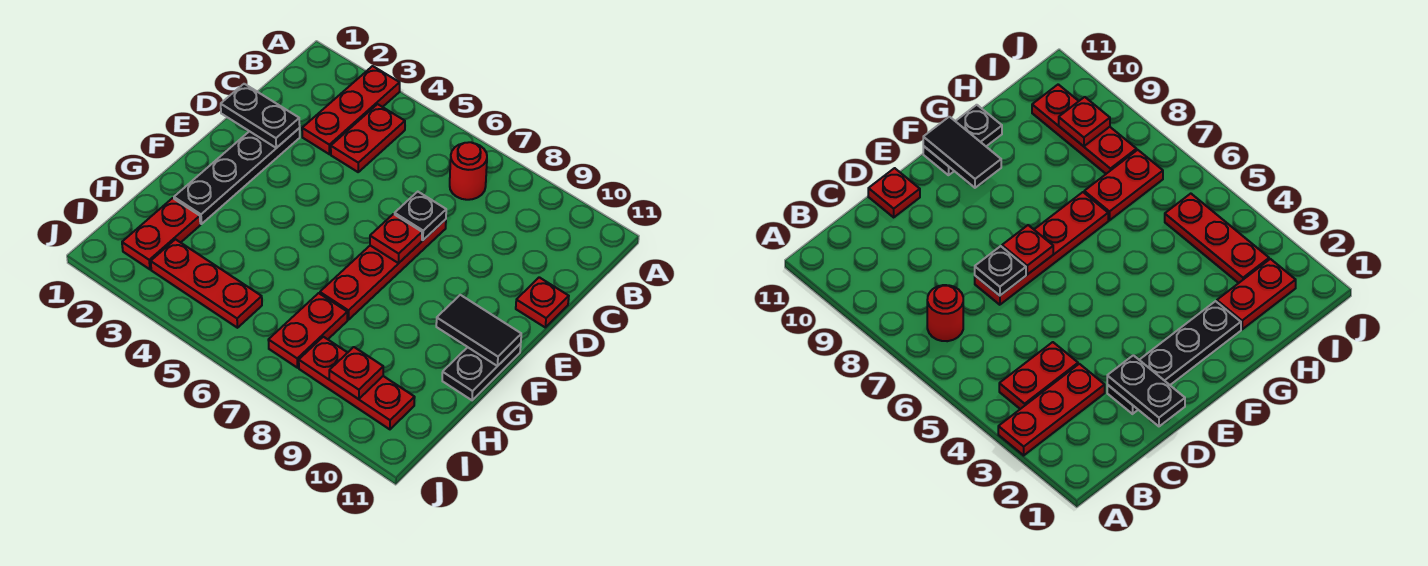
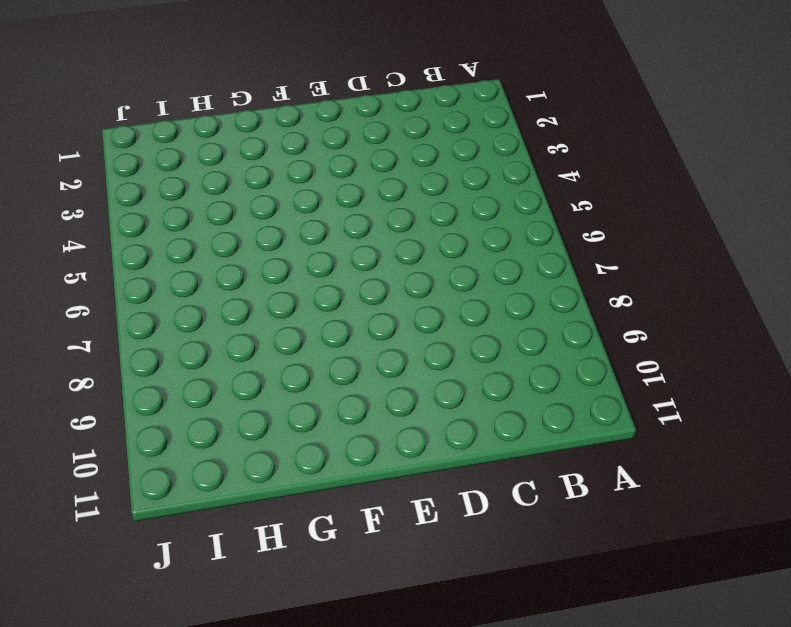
none -> red 1x3 plate [302,66,400,154]
none -> red 1x2 plate [331,104,405,172]
none -> red 1x1 round brick [450,142,487,200]

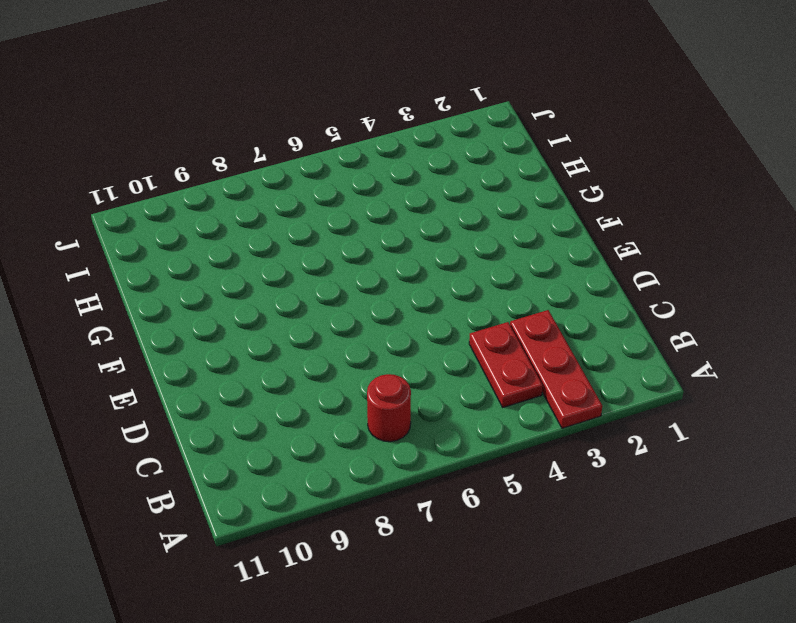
none -> black 1x4 plate [174,128,300,224]
none -> red 1x4 plate [320,219,446,320]
none -> red 1x1 plate [516,277,569,327]

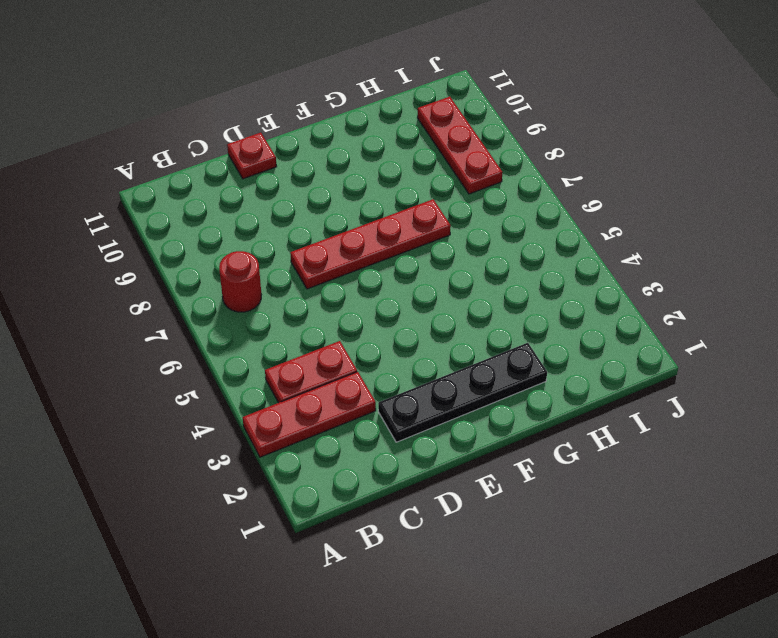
none -> black 1x2 plate [442,344,521,400]
none -> red 1x2 plate [122,198,200,269]
none -> red 1x2 plate [268,293,347,368]

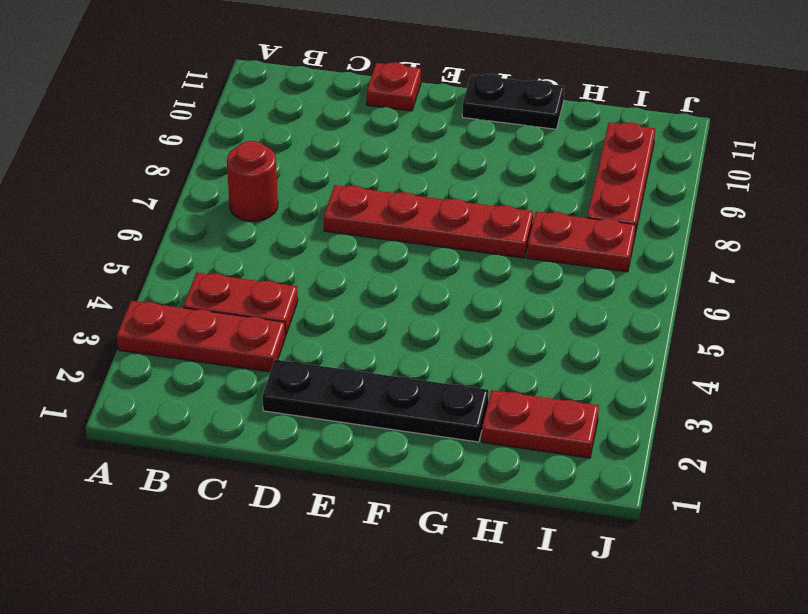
none -> red 1x3 plate [151,239,262,328]
none -> black 1x2 plate [221,84,300,148]
none -> black 1x1 plate [395,192,446,240]

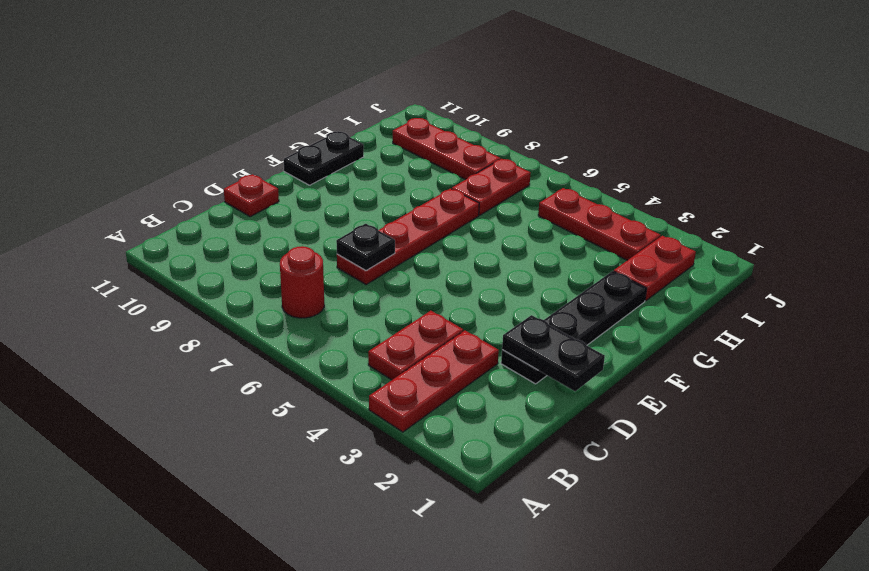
none -> red 1x1 plate [370,214,422,263]
none -> black 1x2 tile [436,295,521,366]
none -> red 1x1 plate [329,347,383,399]

